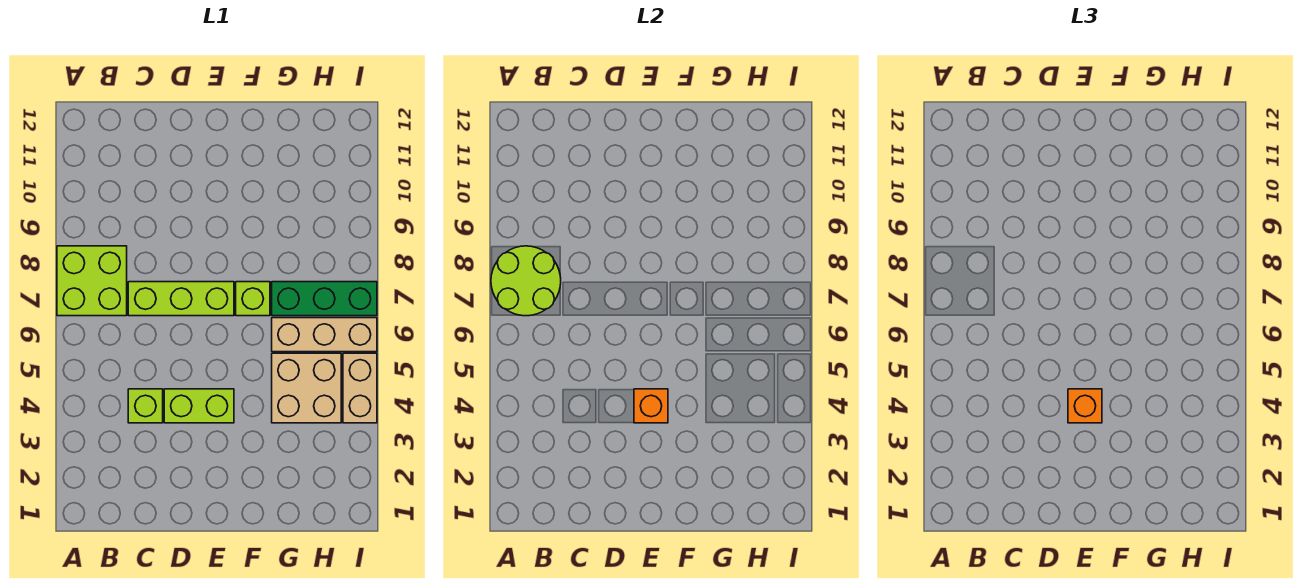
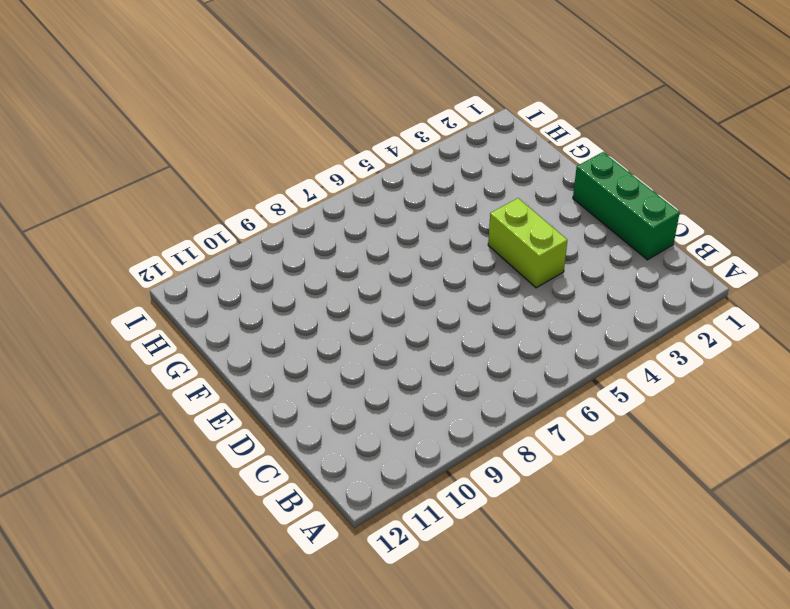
green 1x3 brick [573,152,680,260] -> green 1x3 brick moved to [272,282,377,316]
none -> lime 2x2 brick [57,246,127,316]
none -> lime 1x1 brick [128,389,163,423]
none -> lime 1x3 brick [128,282,234,316]

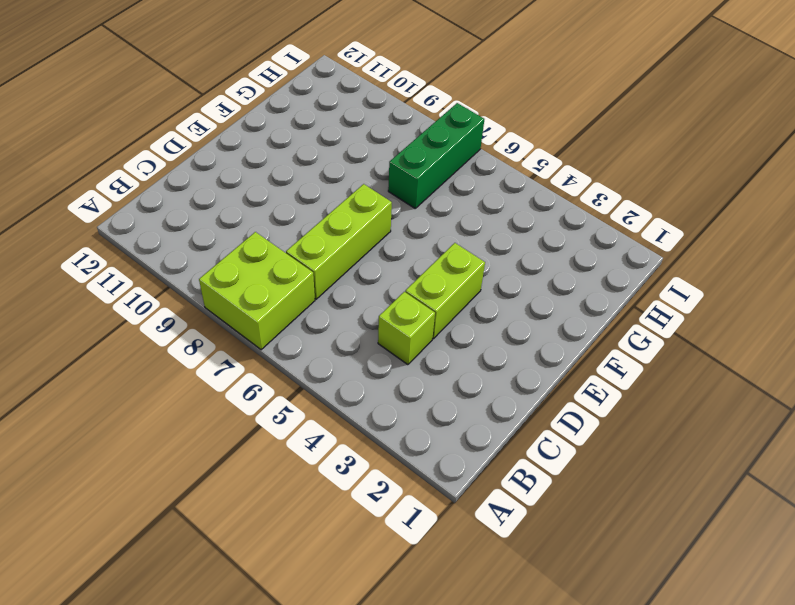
none -> lime 1x1 brick [236,282,270,316]
none -> tan 2x2 brick [272,353,341,423]
none -> tan 1x3 brick [272,318,377,352]

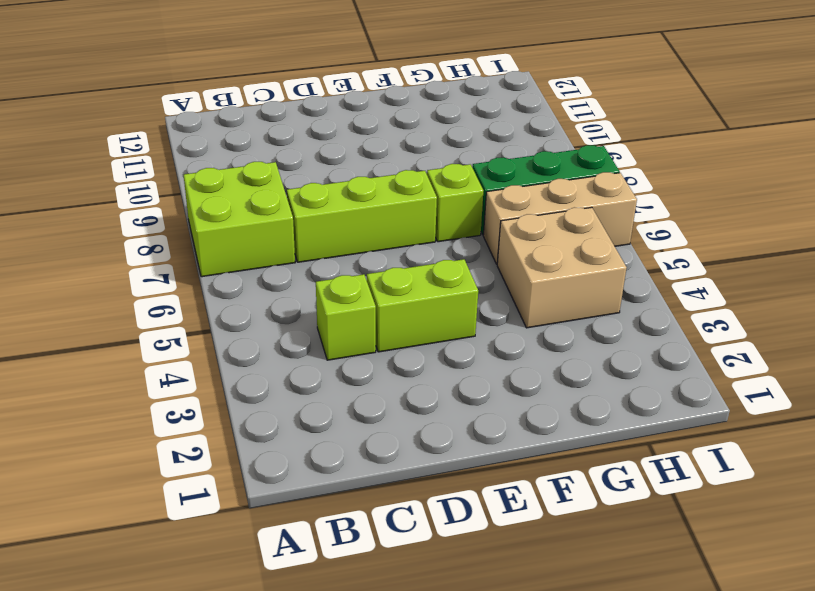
none -> tan 1x2 brick [343,353,377,423]
none -> lime 2x2 round brick [491,246,561,316]
none -> orange 1x1 brick [634,389,668,423]

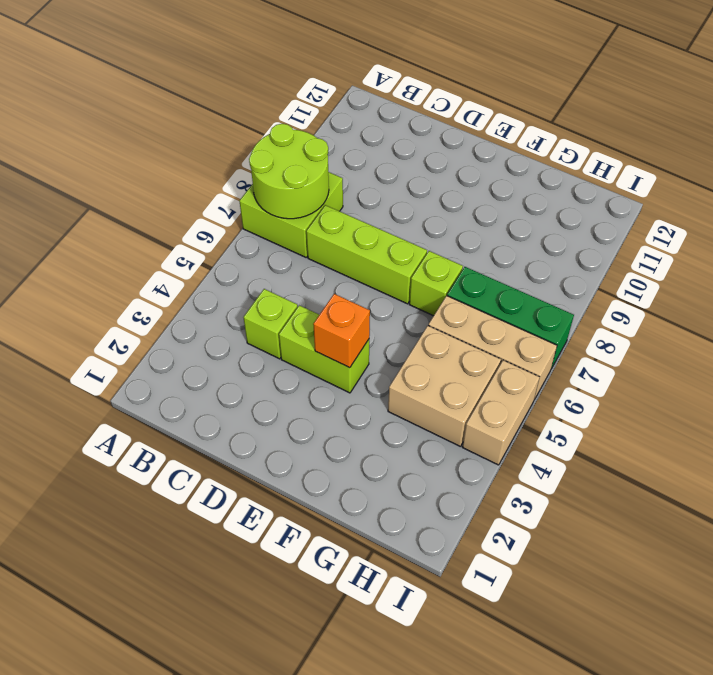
none -> orange 1x1 brick [1068,389,1102,423]

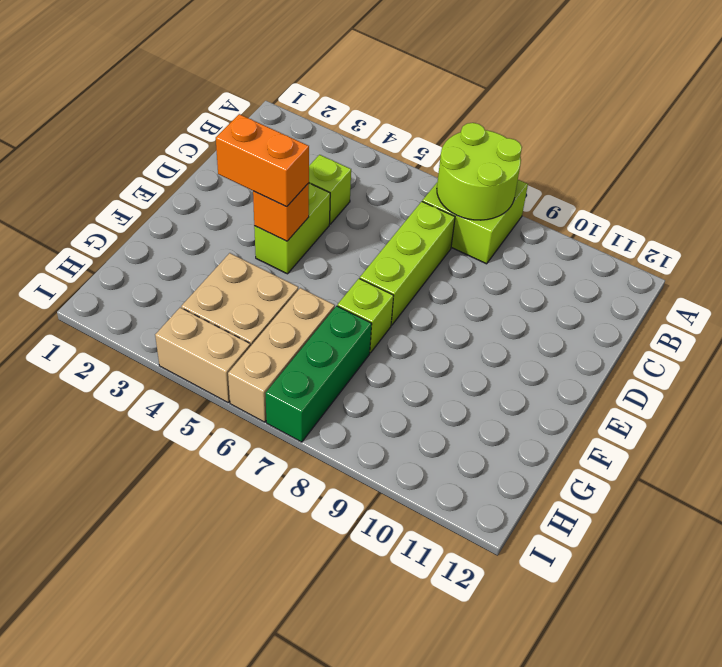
orange 1x2 brick [216,114,309,207] -> orange 1x1 brick [1068,389,1102,423]

